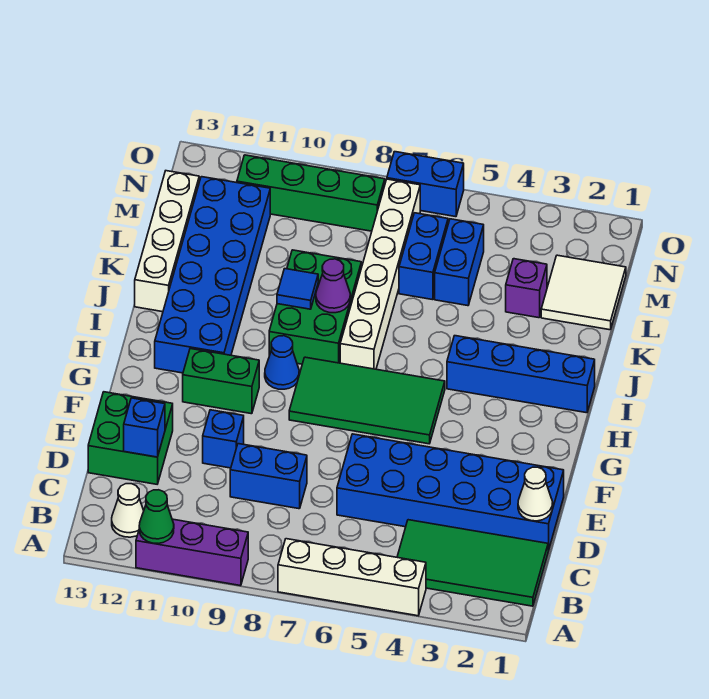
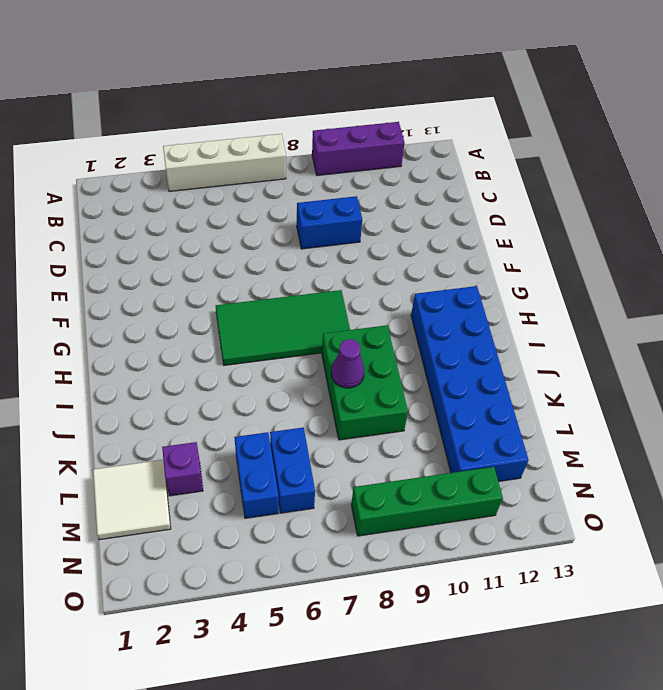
none -> green 2x4 tile [397,520,548,606]
none -> white 1x1 cone [112,484,144,537]
none -> blue 2x6 brick [337,434,564,551]

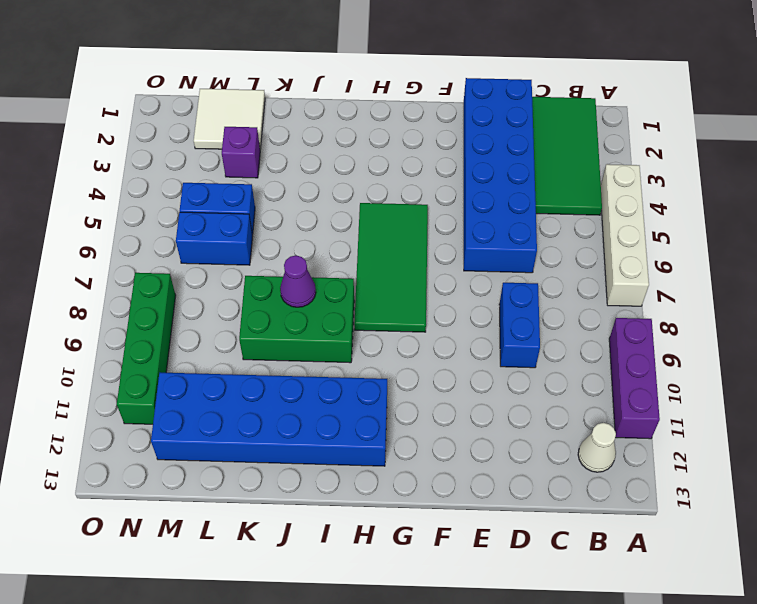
none -> green 2x2 brick [88,392,173,484]
none -> blue 1x1 brick [203,410,244,468]
none -> green 1x2 brick [183,349,259,414]

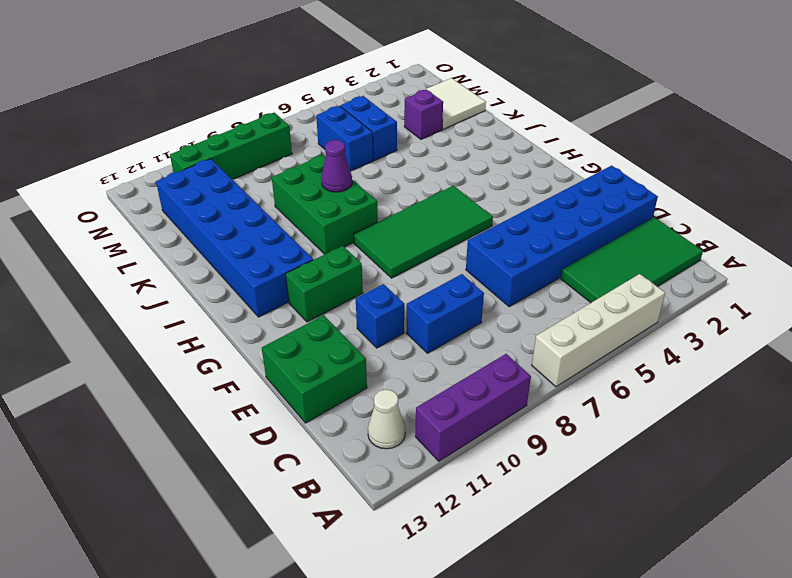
none -> blue 1x1 cone [265,336,299,389]
none -> blue 1x4 brick [447,336,595,413]
none -> white 1x6 brick [340,179,420,369]

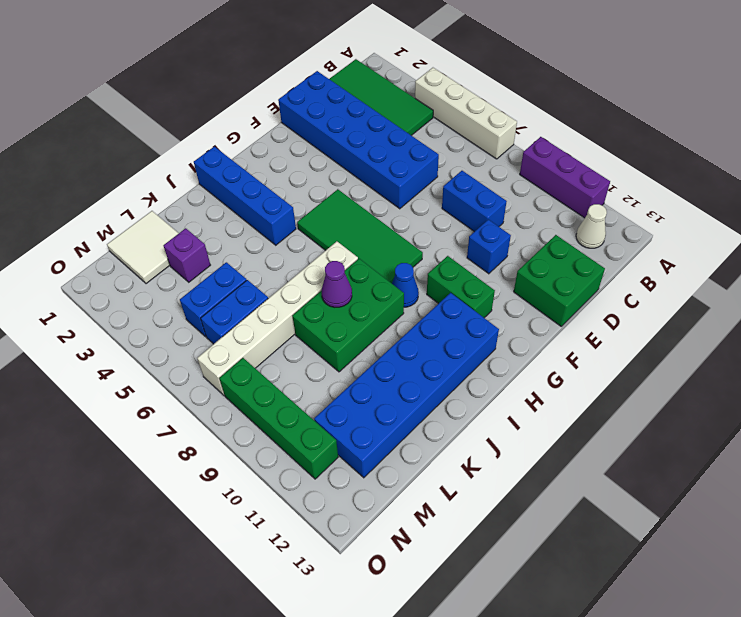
none -> white 1x4 brick [135,171,199,312]
none -> blue 1x2 brick [387,152,464,217]
none -> green 1x1 cone [139,490,174,543]

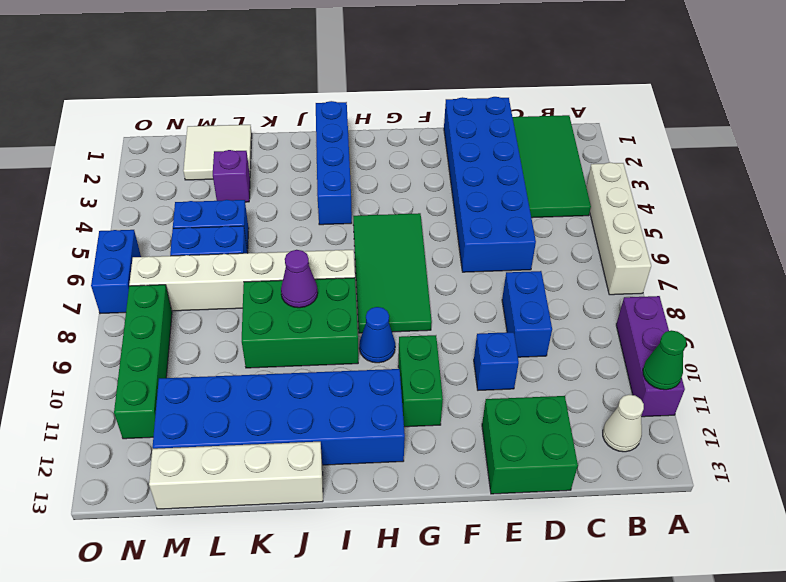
none -> white 1x1 cone [518,467,553,521]
none -> blue 1x1 brick [124,398,165,457]
none -> blue 1x1 tile [277,269,318,309]

